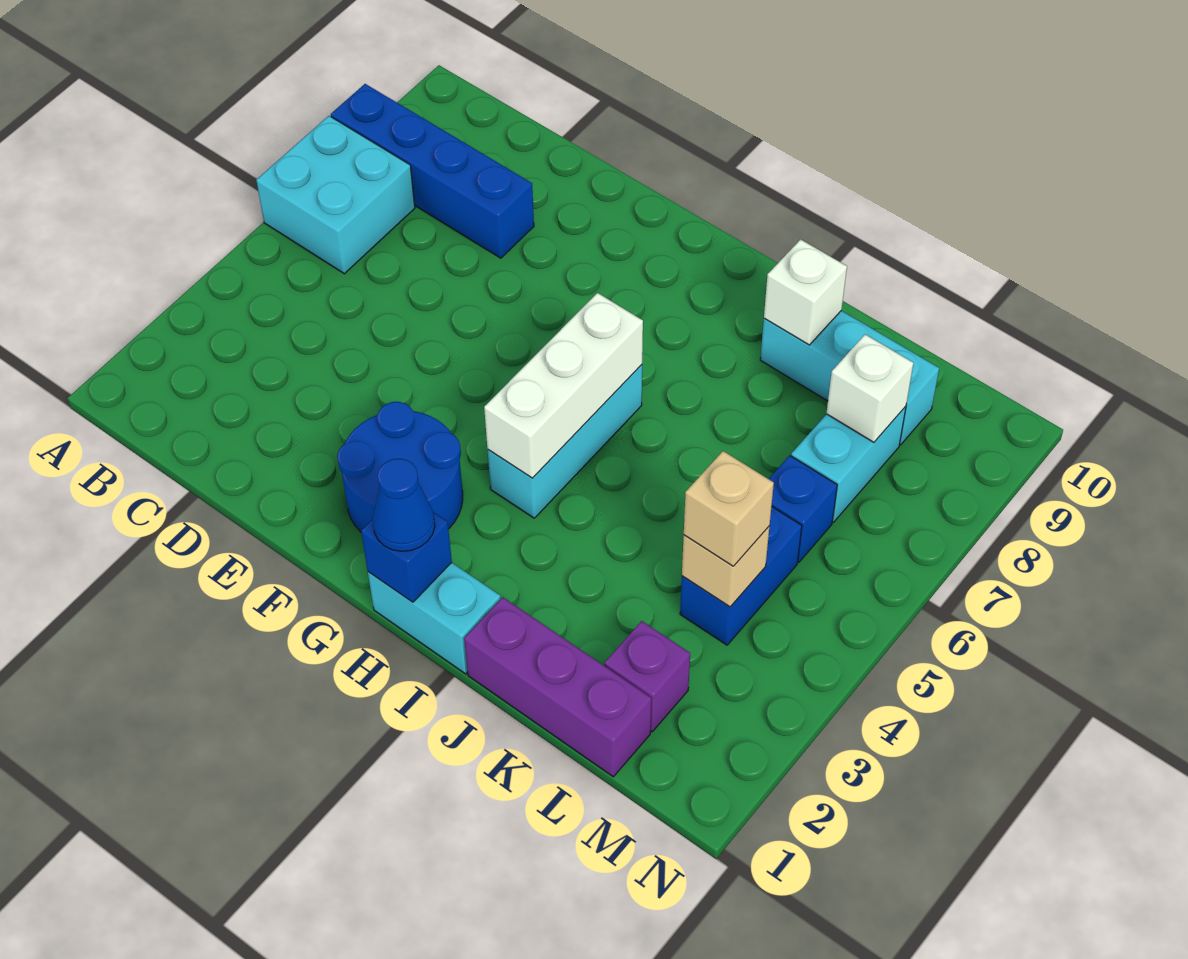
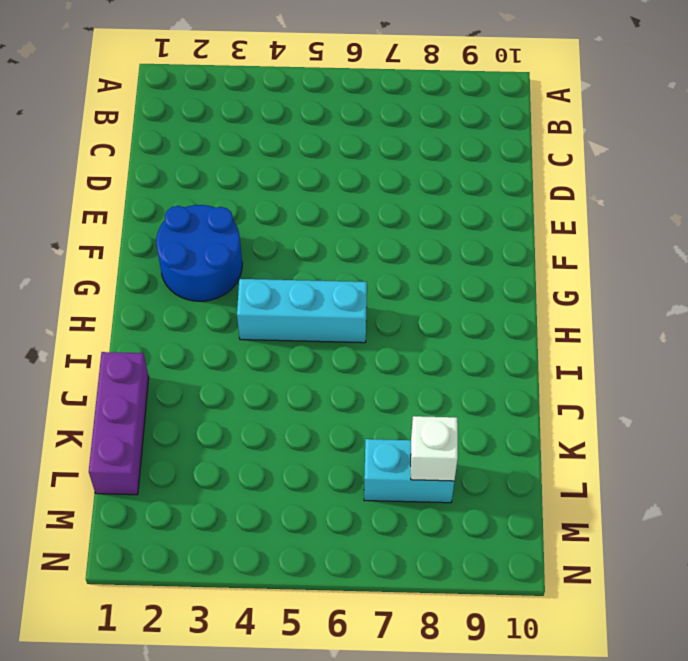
none -> cyan 2x2 brick [256,116,415,274]
none -> blue 1x4 brick [331,84,534,258]
none -> cyan 1x2 brick [368,563,501,674]

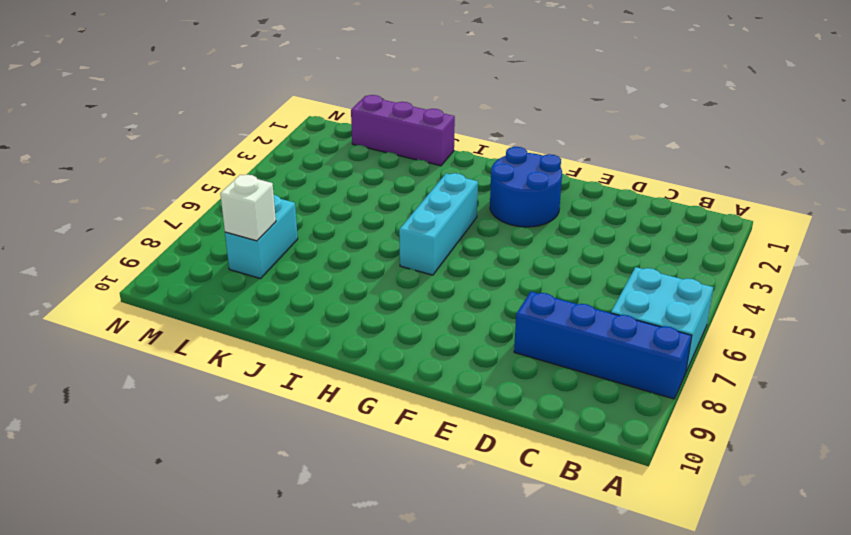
none -> cyan 1x2 brick [368,563,501,674]
none -> cyan 1x3 brick [760,311,939,445]
none -> purple 1x1 brick [604,621,690,732]

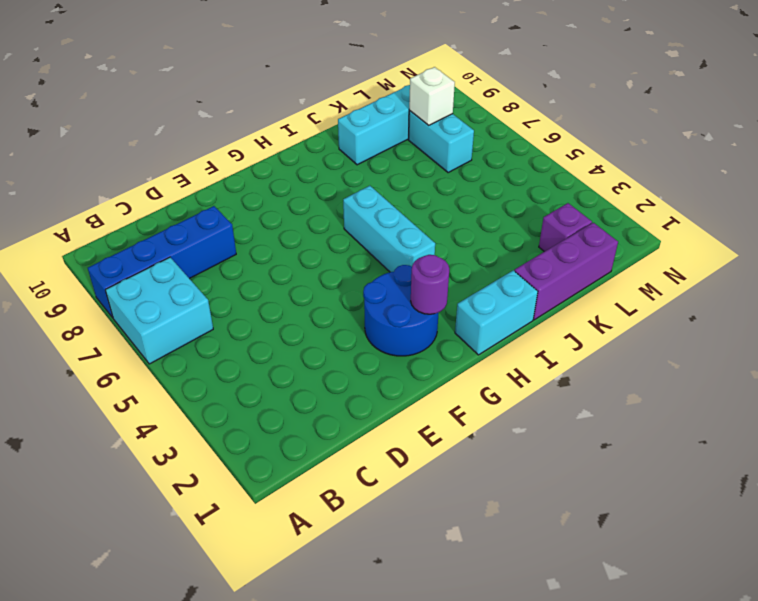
purple 1x1 round brick [411,255,449,314] -> none
none -> blue 1x2 brick [680,506,802,645]
none -> blue 1x1 brick [769,456,837,562]
none -> blue 1x1 brick [361,512,452,602]

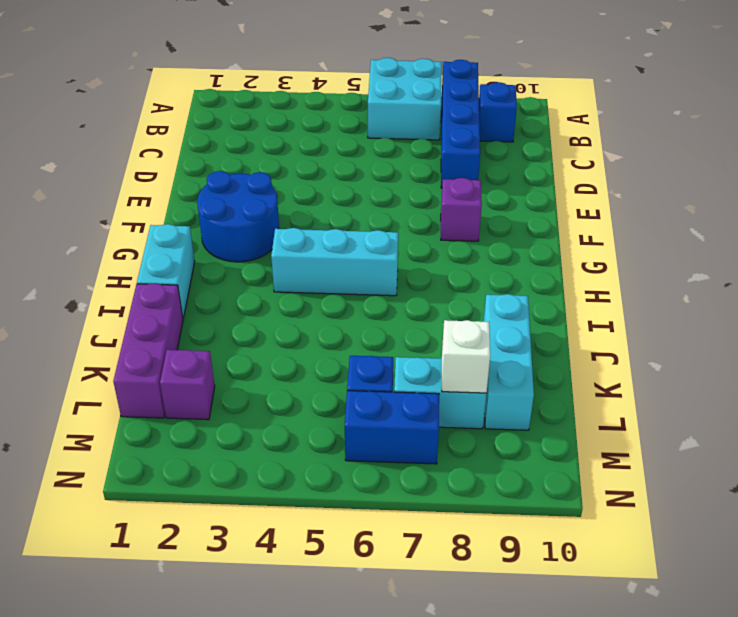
blue 1x1 brick [479,82,517,142] -> blue 1x1 brick moved to [361,512,452,602]
purple 1x1 brick [441,178,482,241] -> none
blue 1x2 brick [345,391,439,464] -> blue 1x2 brick moved to [680,506,802,645]
none -> white 1x3 brick [484,293,643,478]
none -> white 1x1 brick [764,239,847,345]
none -> tan 1x1 brick [682,526,770,607]

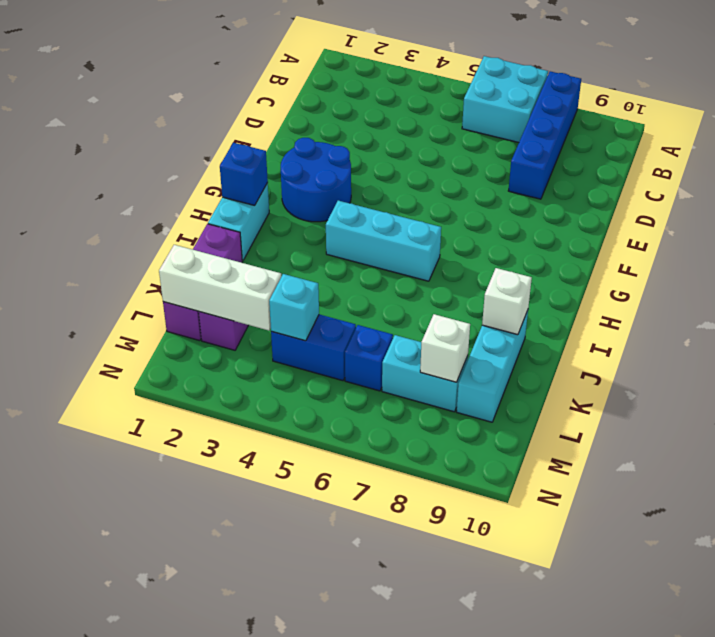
white 1x3 brick [159,245,281,331] -> white 1x3 brick moved to [484,293,643,478]
cyan 1x1 brick [269,274,319,341] -> tan 1x1 brick [682,526,770,607]
none -> blue 1x1 cone [373,459,435,551]
none -> tan 1x1 brick [684,451,774,566]

